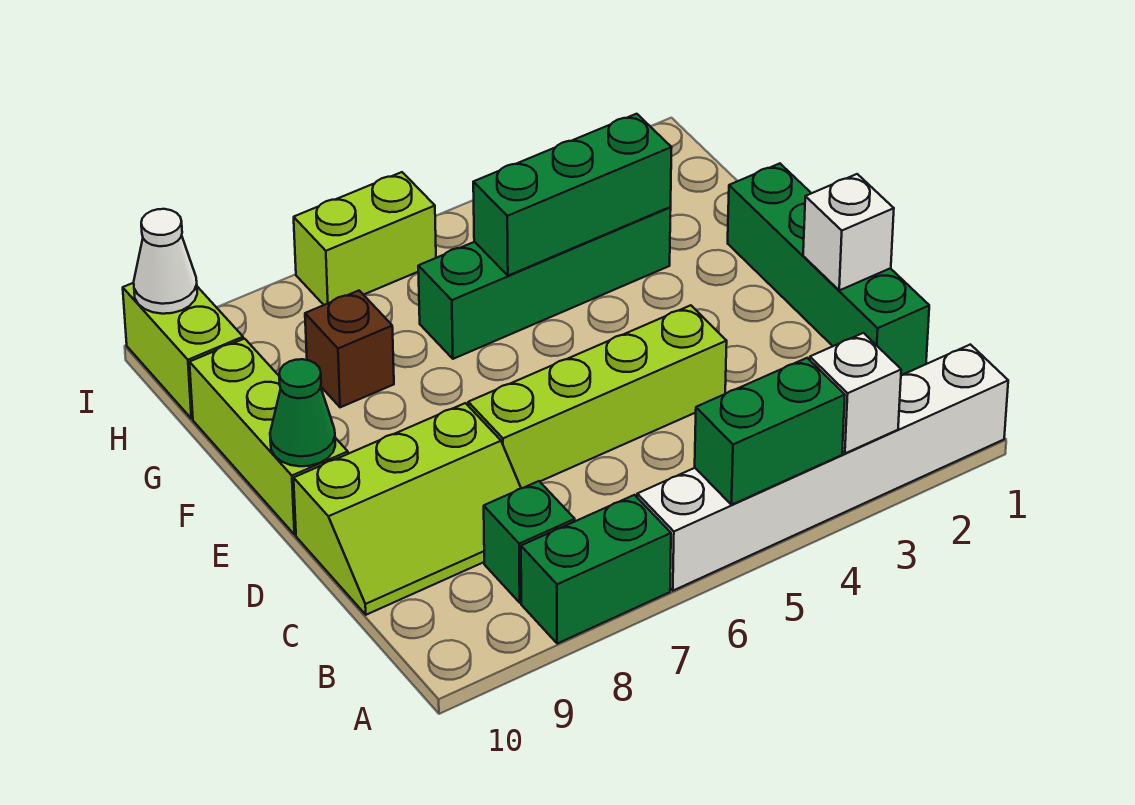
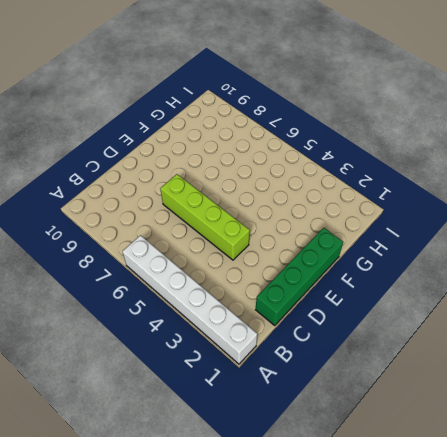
none -> green 1x2 brick [521,495,671,644]
none -> green 1x1 brick [484,481,575,603]
none -> lime 2x3 slope [294,403,521,615]

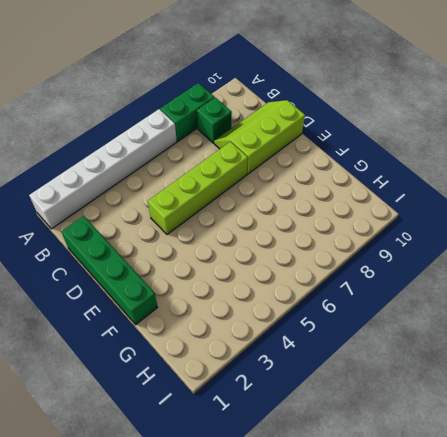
none -> lime 1x3 brick [190,339,348,535]
none -> green 1x4 brick [418,207,671,359]
none -> brown 1x1 brick [305,291,394,407]

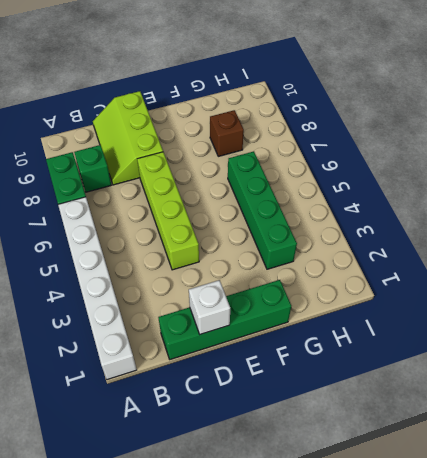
none -> lime 1x3 brick [190,339,348,535]
none -> lime 1x2 brick [123,283,243,419]
none -> lime 1x2 brick [294,172,436,305]

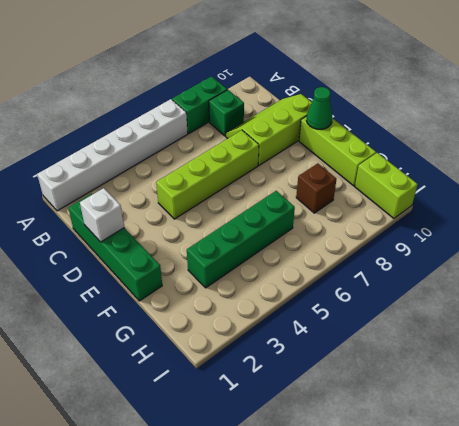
none -> lime 1x2 brick [294,172,436,305]
none -> white 1x1 brick [810,333,901,453]
none -> green 1x2 brick [695,358,845,505]

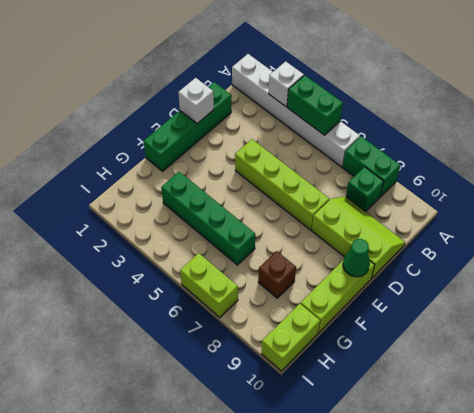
none -> green 1x3 brick [473,114,672,276]
none -> white 1x1 cone [134,209,197,314]

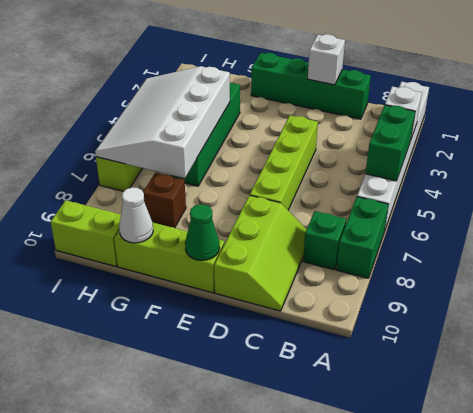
white 3x4 slope [95,66,230,178] -> green 1x3 brick [473,114,672,276]
white 1x1 cone [119,187,153,243] -> white 1x1 cone moved to [134,209,197,314]

